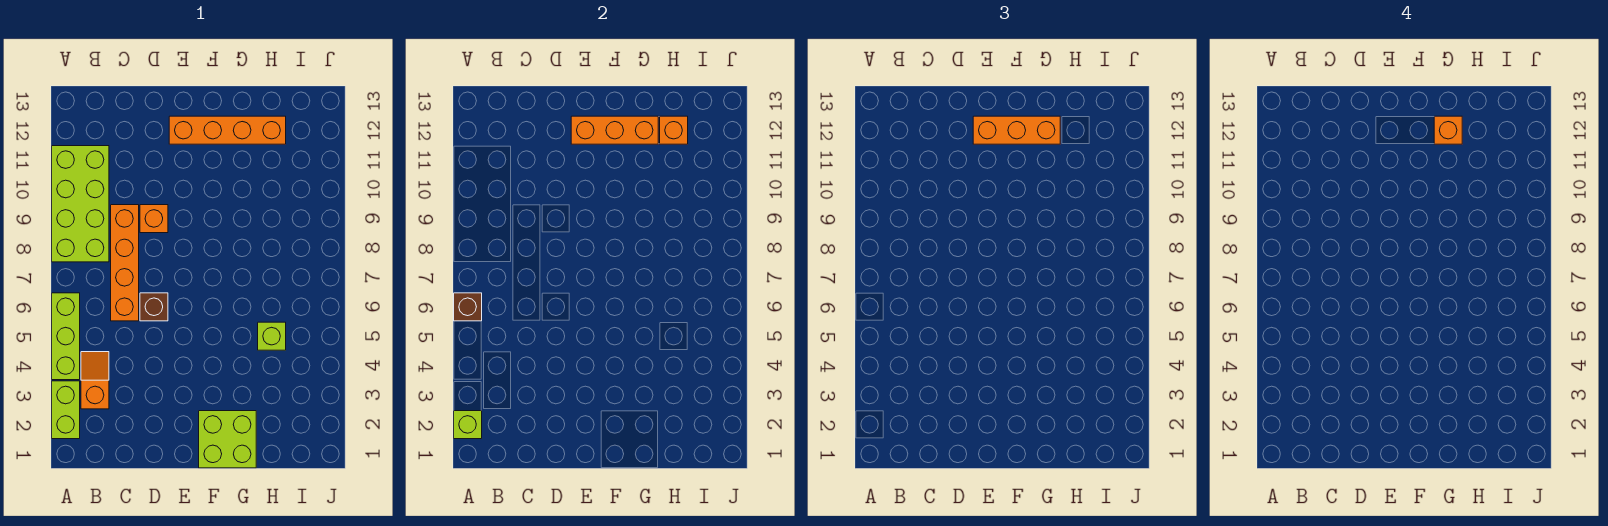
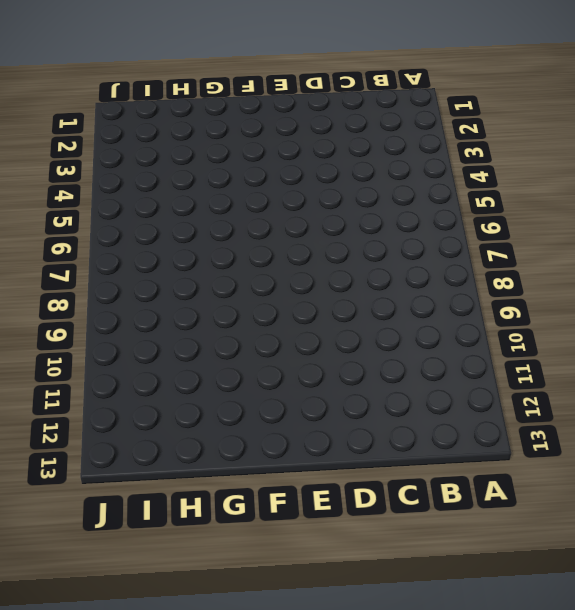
none -> lime 1x2 brick [52,381,80,439]
none -> lime 1x3 brick [52,293,80,380]
none -> lime 2x4 brick [52,146,109,262]

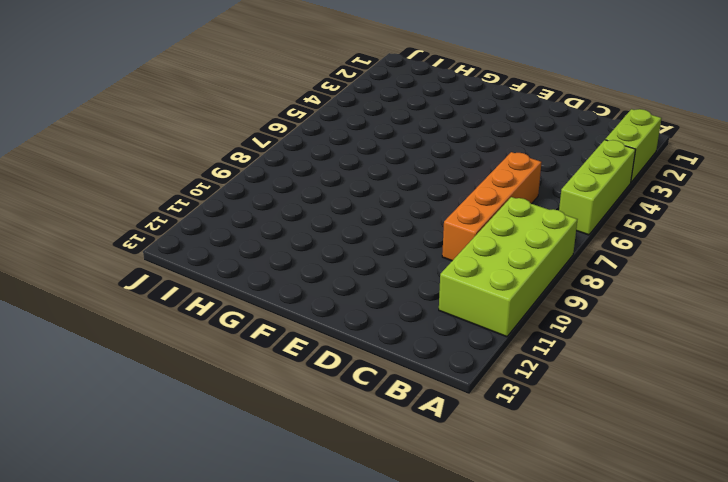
none -> orange 1x2 slope [81,352,109,409]
none -> brown 1x1 brick [140,293,168,321]
none -> orange 1x1 brick [140,205,168,233]

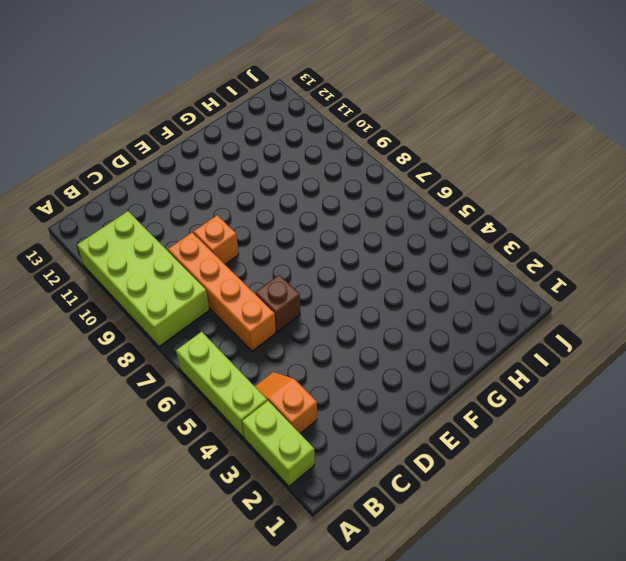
none -> orange 1x4 brick [169,116,286,144]
none -> lime 2x2 brick [199,411,256,468]
none -> lime 1x1 brick [258,322,286,350]

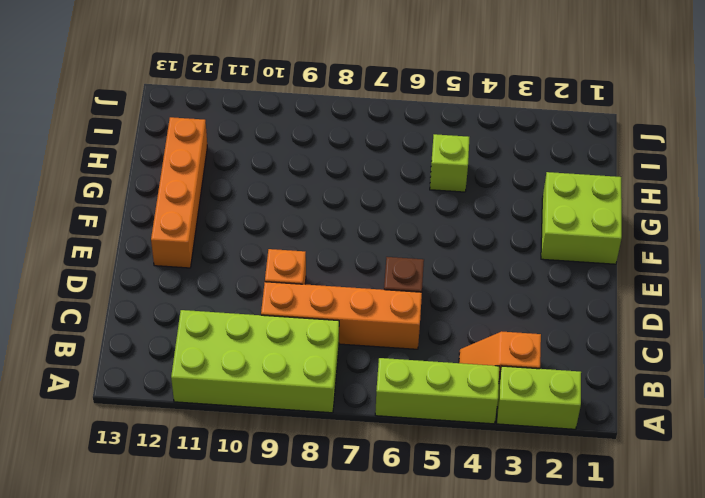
none -> lime 1x1 brick [454,411,482,439]
none -> brown 1x1 brick [454,293,482,321]
none -> orange 1x3 brick [571,116,658,144]

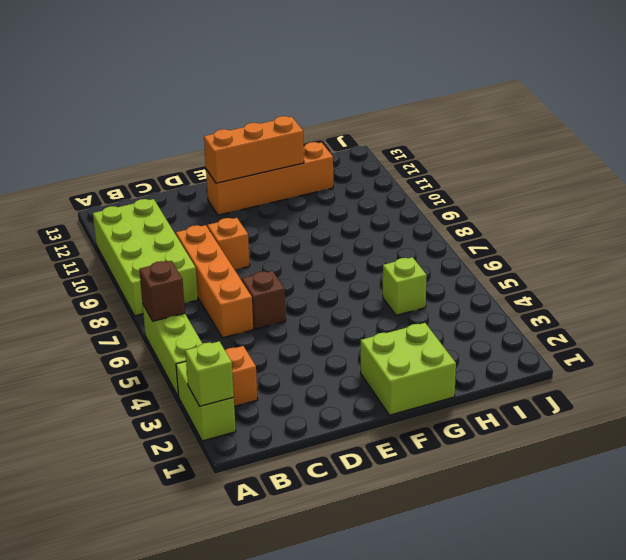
none -> orange 1x1 brick [660,116,688,144]
none -> orange 1x3 brick [973,116,1060,144]
none -> orange 1x1 brick [1434,116,1462,144]

